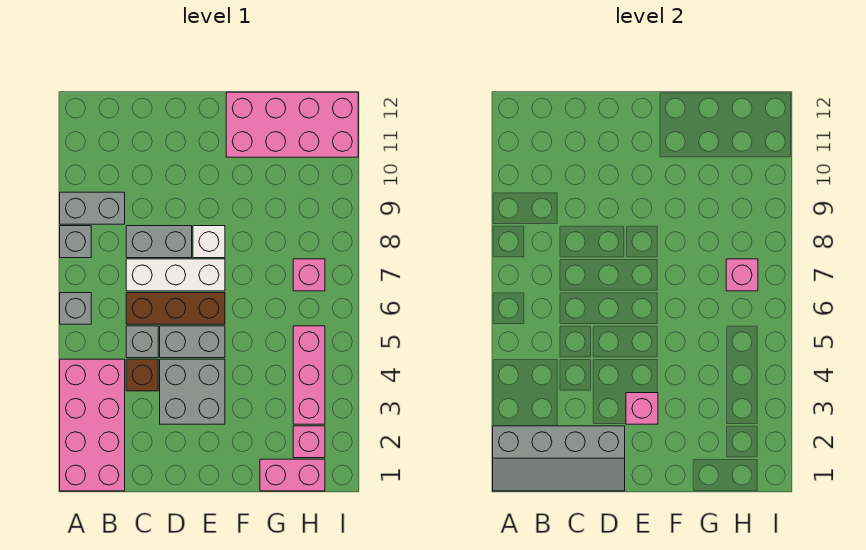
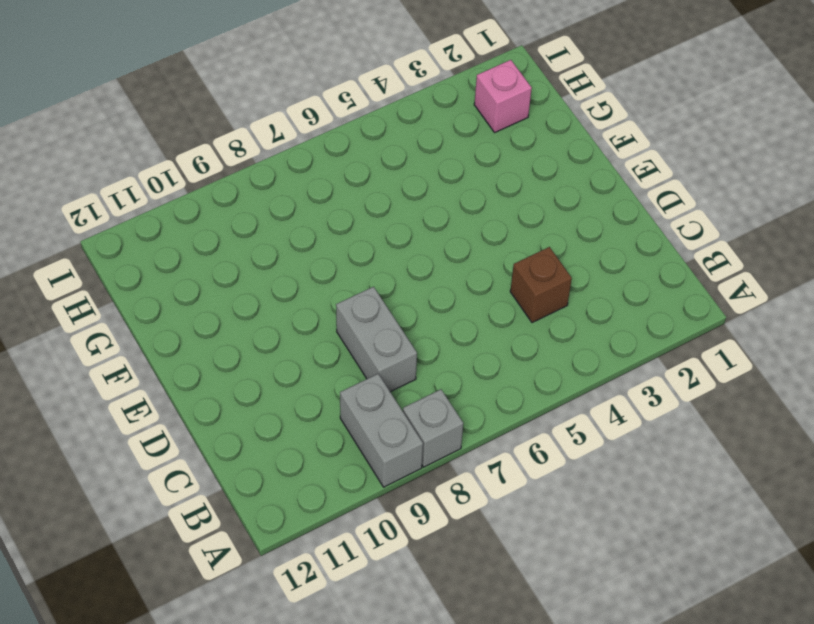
none -> pink 2x4 brick [60,359,125,491]
none -> grey 1x1 brick [60,293,91,324]
none -> grey 1x1 brick [126,326,158,358]

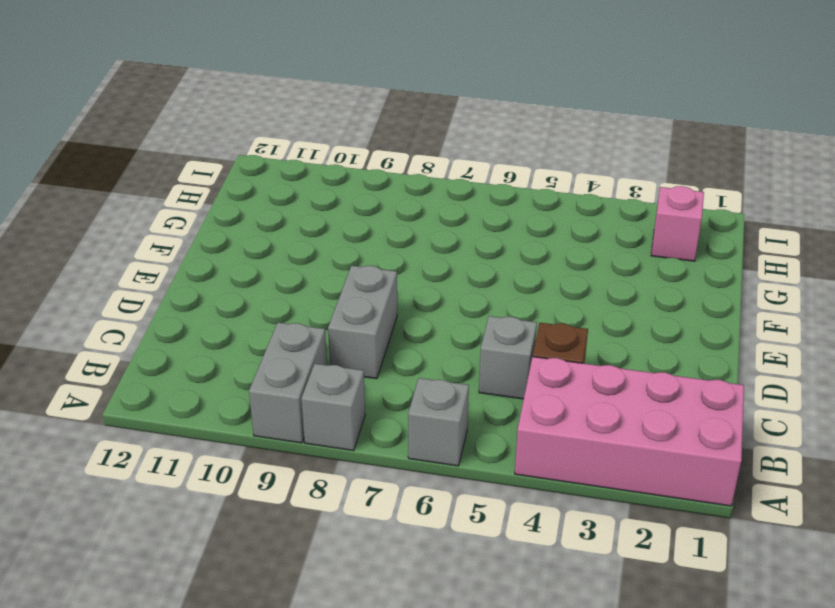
none -> brown 1x3 brick [126,293,225,324]
none -> white 1x3 brick [126,259,225,291]
none -> grey 2x2 brick [160,359,225,424]

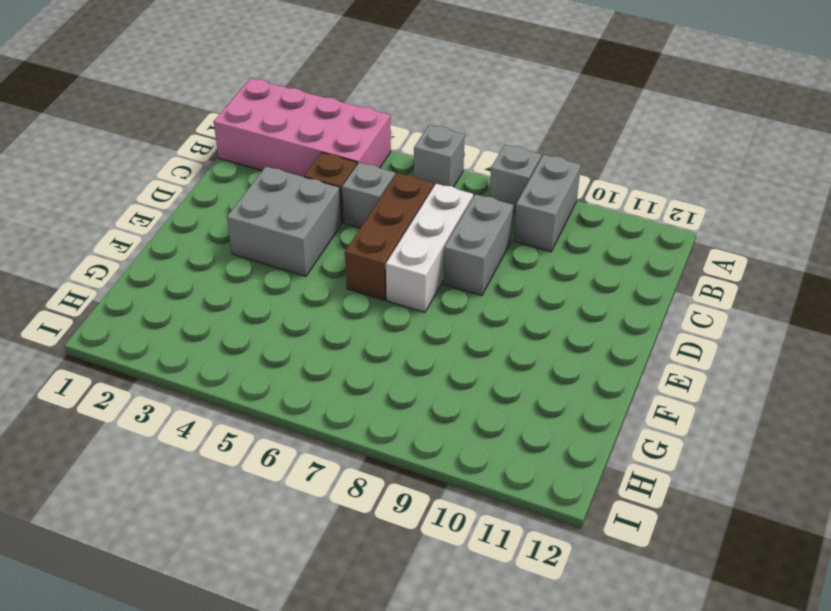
none -> grey 1x2 brick [160,326,225,358]
none -> white 1x1 brick [193,226,225,258]
none -> pink 2x4 brick [226,92,358,157]

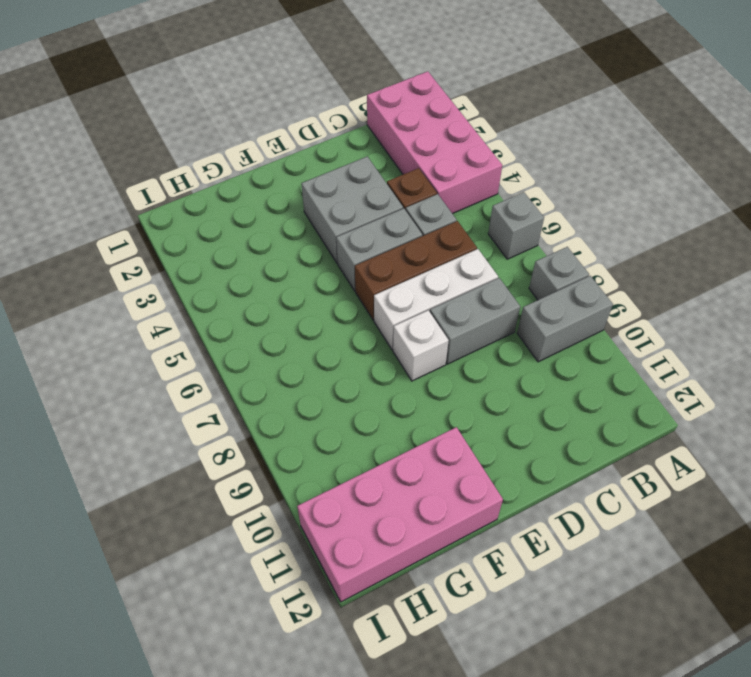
none -> pink 1x2 brick [260,459,325,491]
none -> pink 1x1 brick [293,426,325,458]
none -> pink 1x3 brick [293,326,325,424]

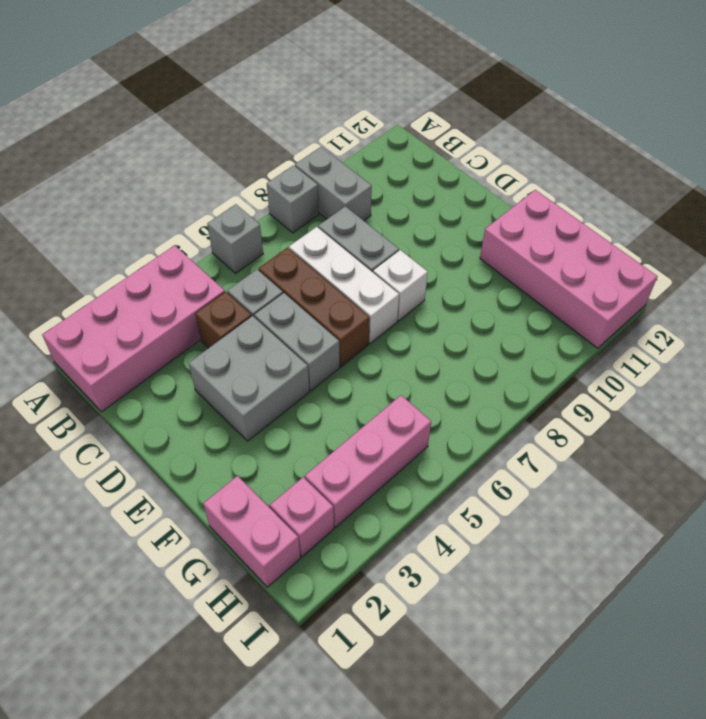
none -> pink 1x1 brick [293,259,325,291]
none -> grey 2x4 slope [493,426,625,491]
none -> pink 1x1 brick [626,393,658,424]

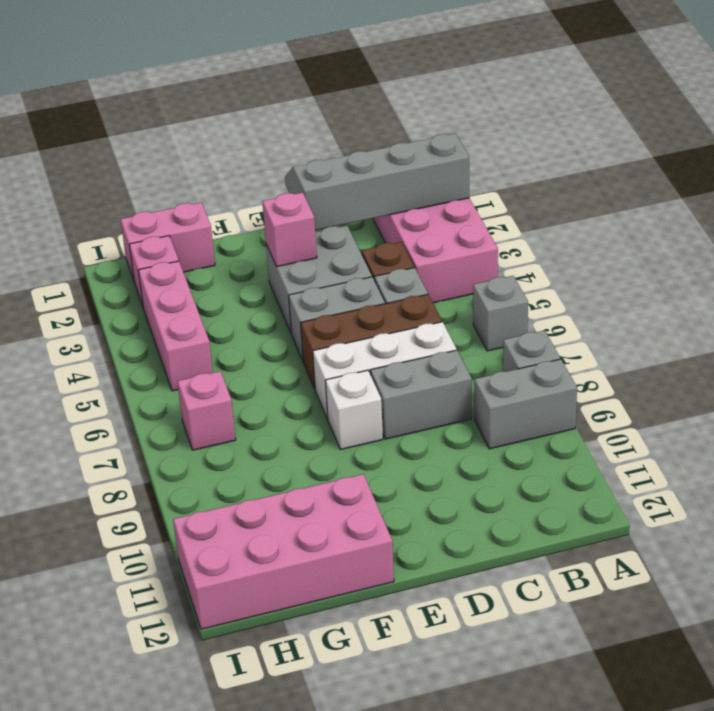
none -> pink 1x1 brick [726,259,758,291]

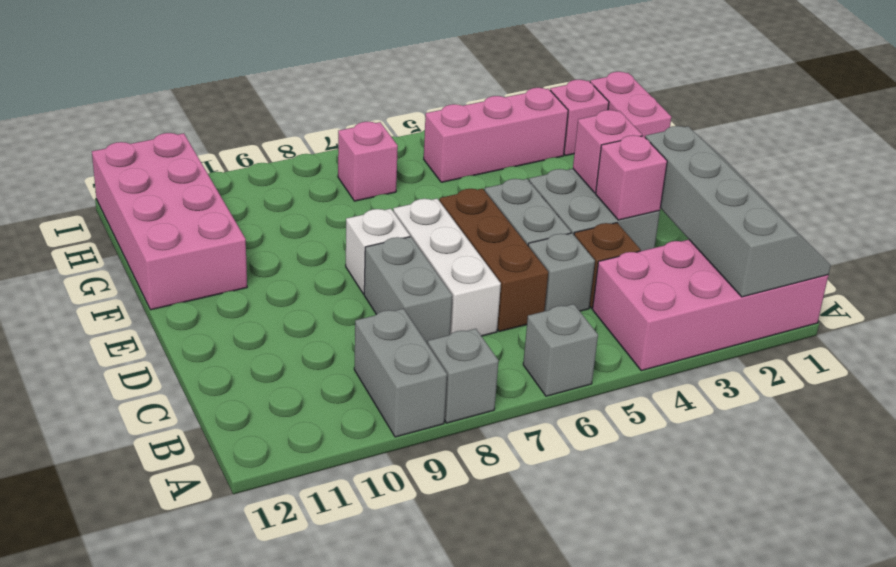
pink 1x1 brick [596,135,667,220] -> pink 1x1 brick moved to [726,259,758,291]

